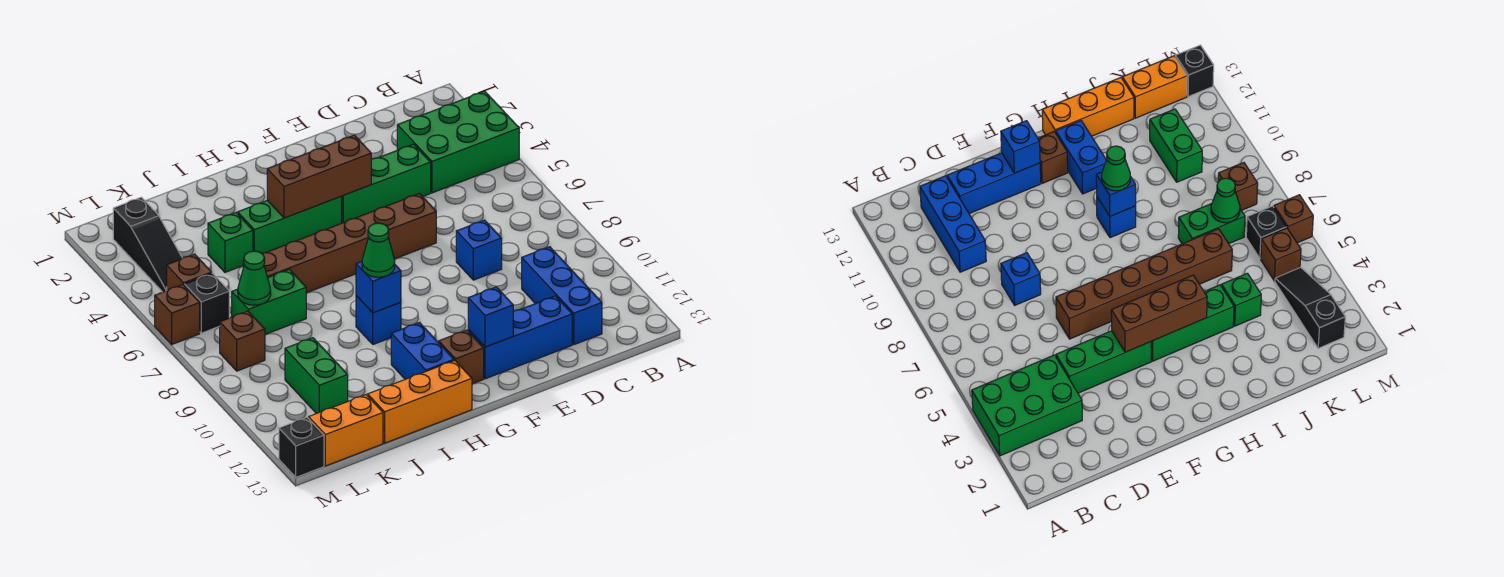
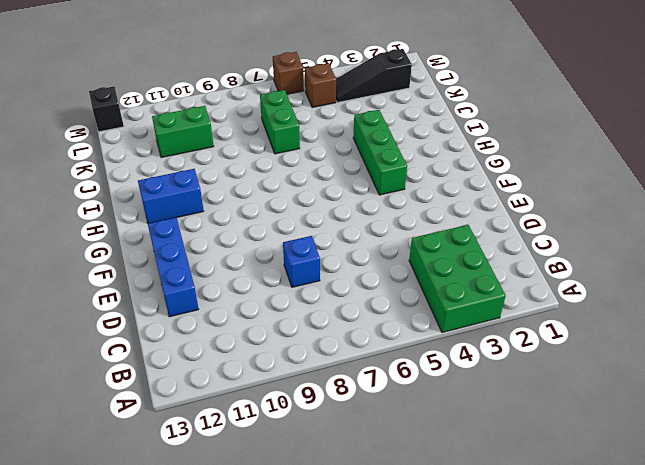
none -> blue 1x3 brick [522,247,602,345]
none -> green 1x3 brick [342,144,431,223]
none -> brown 1x6 brick [243,194,436,293]

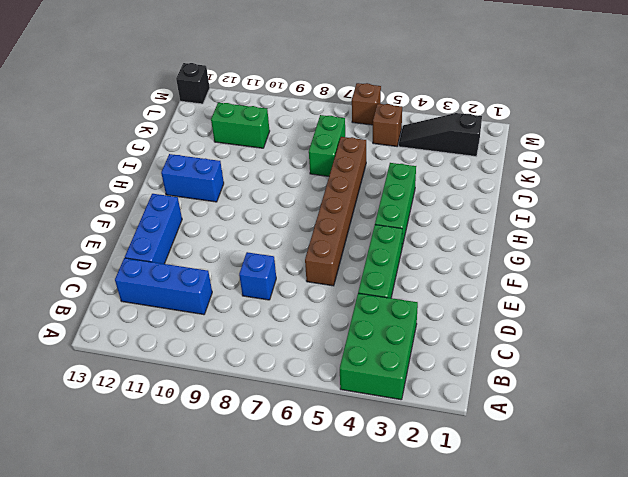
none -> brown 1x1 brick [439,330,484,384]
none -> blue 1x1 brick [356,296,401,345]
none -> orange 1x3 brick [368,361,472,443]

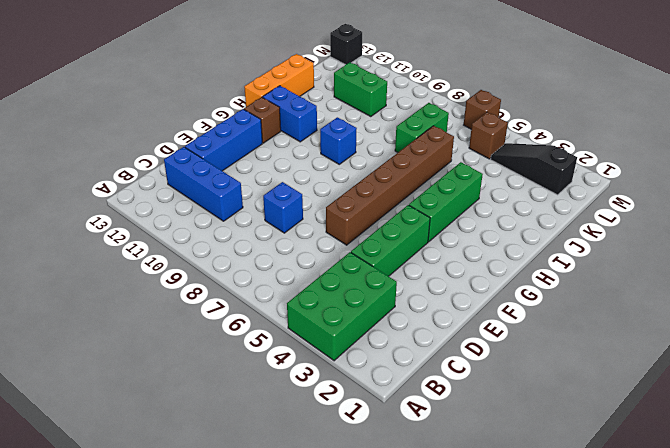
none -> green 1x1 brick [208,213,253,272]
none -> orange 1x2 brick [309,395,383,466]
none -> black 1x1 brick [184,273,229,333]

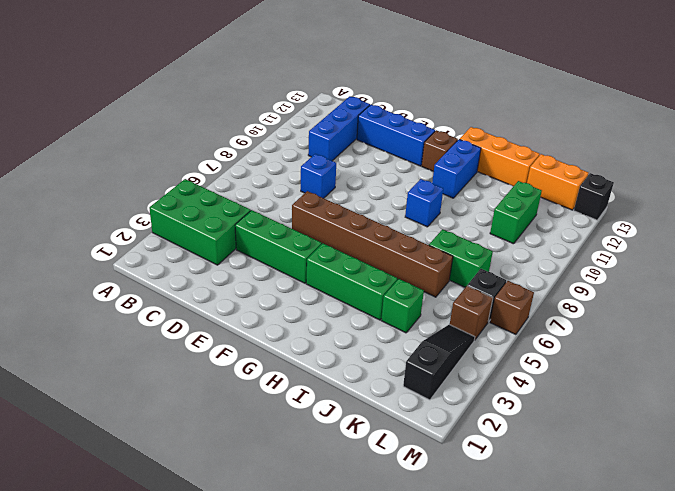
none -> brown 1x1 brick [220,311,265,371]
none -> brown 1x3 brick [267,135,371,218]
none -> blue 1x1 brick [468,287,513,347]

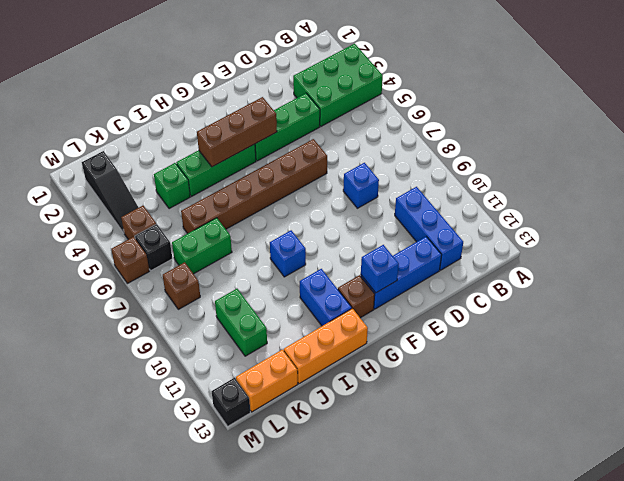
none -> blue 1x1 brick [356,261,401,313]
none -> green 1x1 cone [238,251,271,305]
none -> green 1x1 cone [362,223,395,277]

